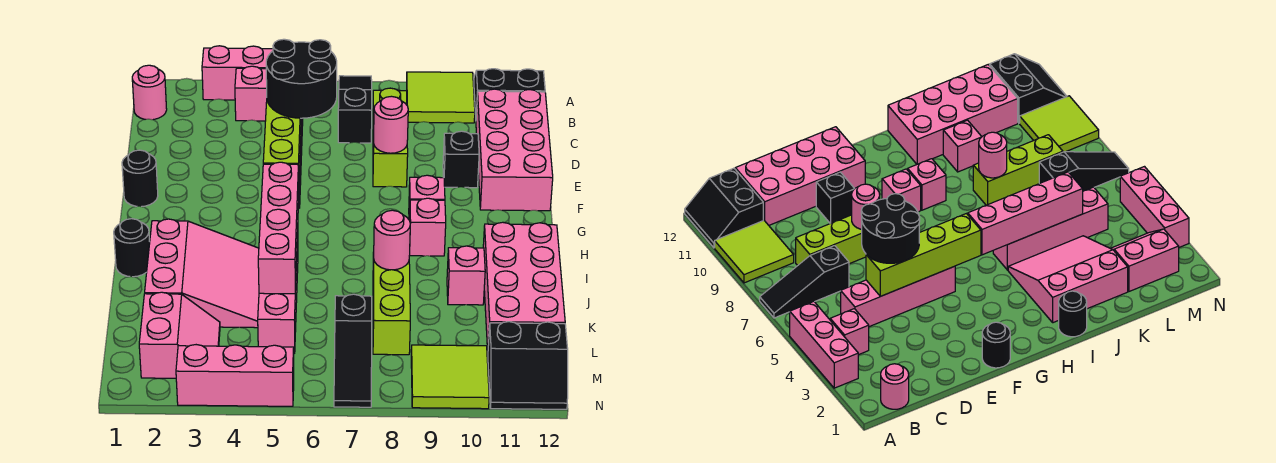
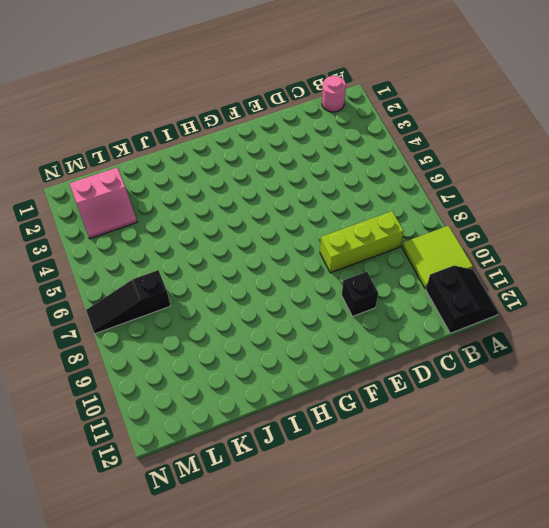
none -> pink 1x3 brick [202,46,273,100]
none -> black 1x3 slope [338,76,372,143]
none -> pink 1x1 brick [235,66,267,121]

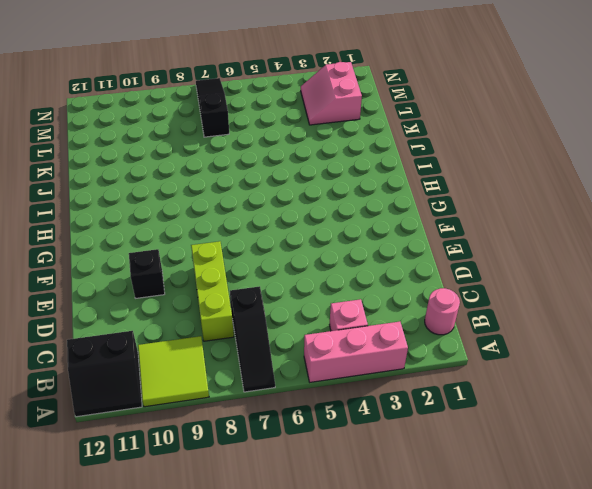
none -> pink 1x4 brick [841,266,955,327]
none -> pink 2x4 brick [476,89,553,211]
none -> black 1x1 round brick [122,150,158,207]

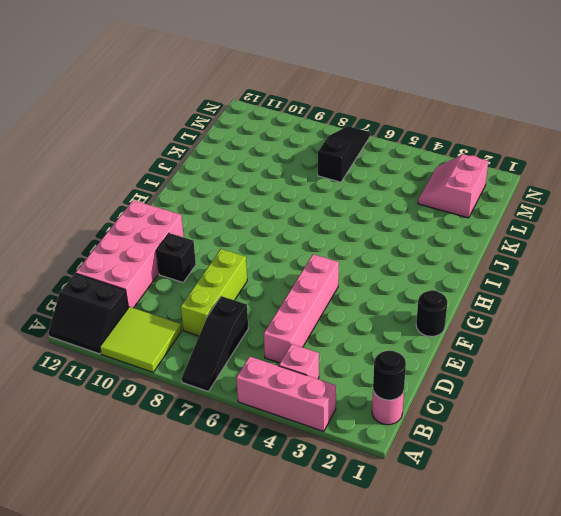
black 1x1 round brick [373,351,406,400] -> black 1x1 round brick moved to [114,219,150,277]
none -> pink 1x1 brick [409,175,445,220]
none -> pink 1x1 brick [410,198,446,256]
none -> pink 3x3 slope [145,219,259,328]

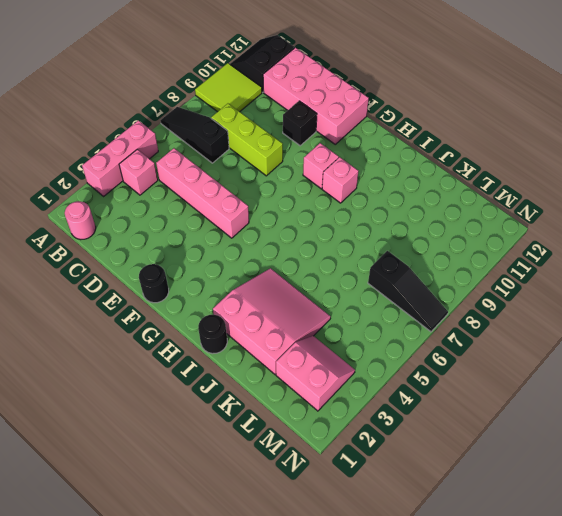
none -> pink 1x4 brick [258,232,298,353]
none -> pink 2x4 brick [483,222,565,350]
none -> lime 1x3 brick [373,252,410,355]

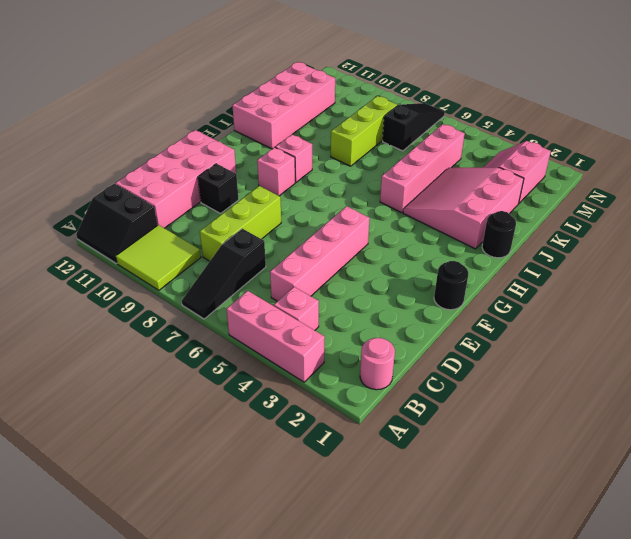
none -> pink 1x1 brick [447,246,485,305]
none -> lime 2x2 tile [411,345,489,409]
none -> black 2x2 slope [488,322,568,409]

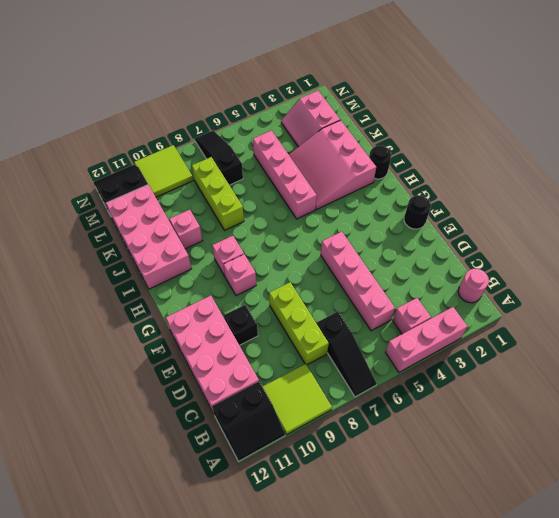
none -> pink 1x3 brick [176,345,294,406]
none -> lime 1x4 brick [263,101,301,175]
none -> pink 1x1 round brick [374,96,408,153]

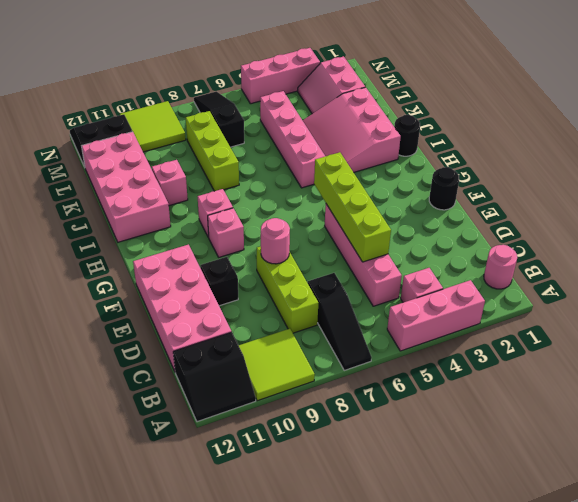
none -> pink 1x4 brick [258,162,299,294]
none -> pink 1x1 round brick [374,210,410,270]
none -> black 2x2 round brick [266,39,337,118]

